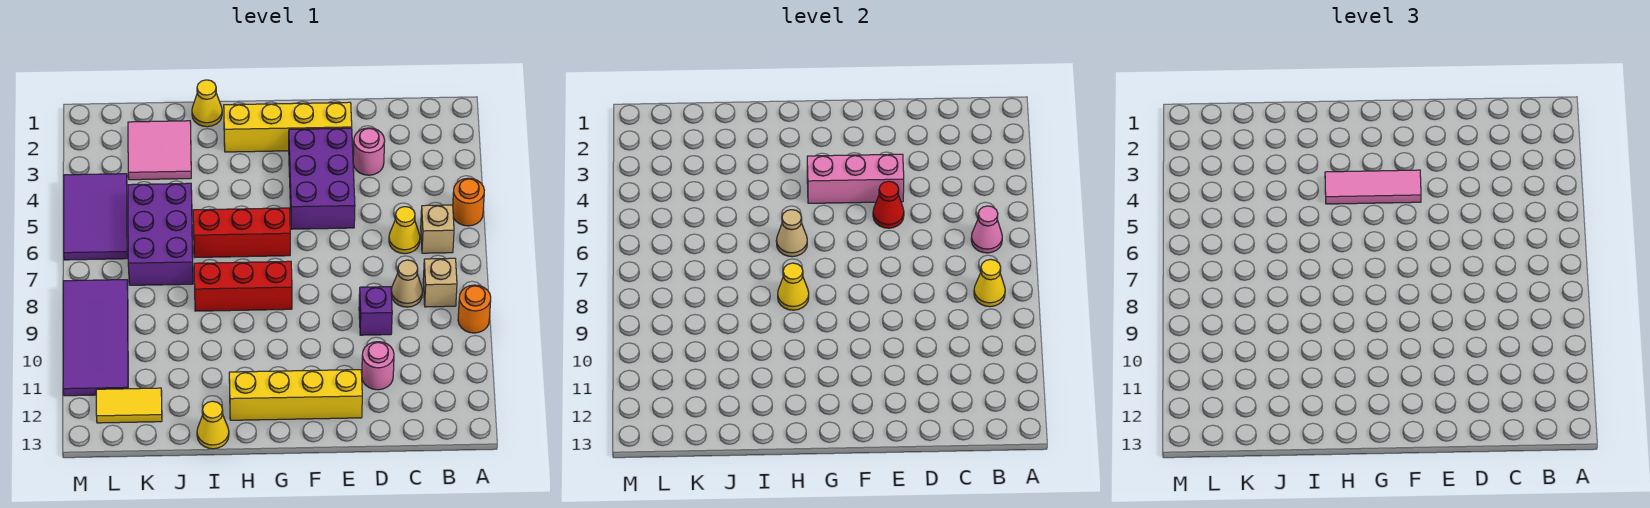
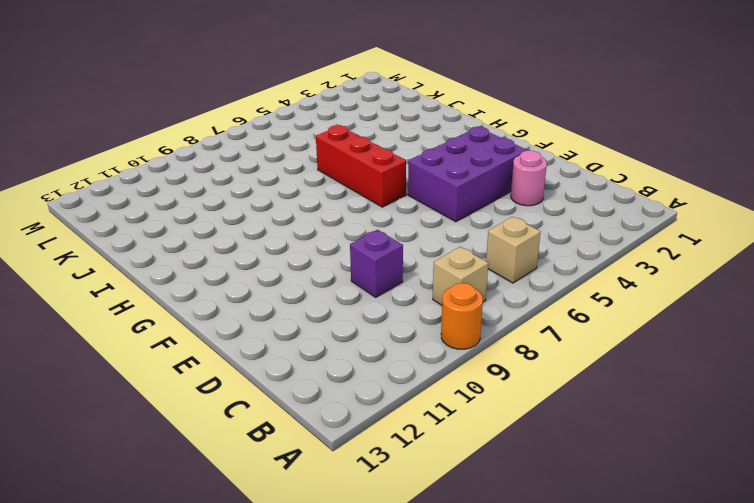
none -> orange 1x1 round brick [453,178,484,226]
none -> yellow 1x1 cone [389,207,420,254]
none -> tan 1x1 cone [391,260,423,307]

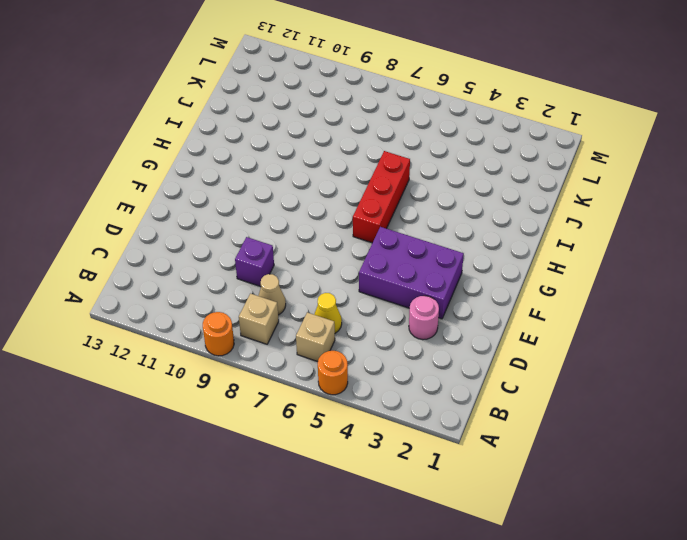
none -> pink 1x1 round brick [362,342,394,390]
none -> yellow 1x4 brick [224,102,352,152]
none -> yellow 1x4 brick [229,370,362,420]

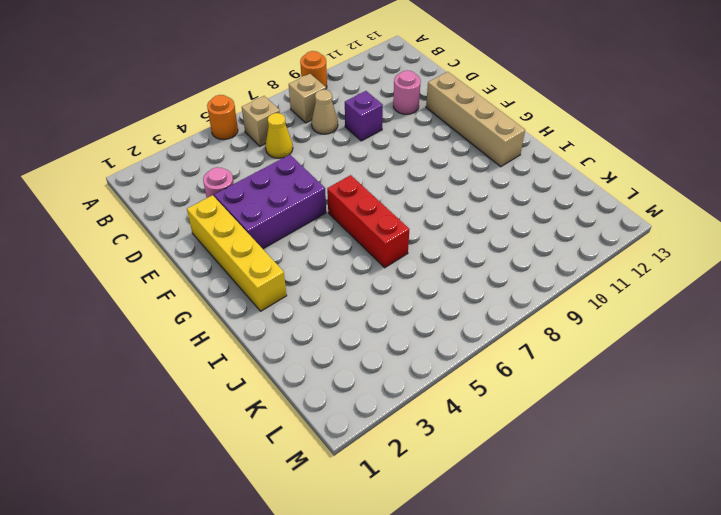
tan 1x4 brick [426,72,525,167] -> yellow 1x4 brick [229,370,362,420]
none -> red 1x3 brick [194,261,292,311]
none -> yellow 1x1 cone [192,80,222,127]
none -> yellow 1x1 cone [197,401,229,449]

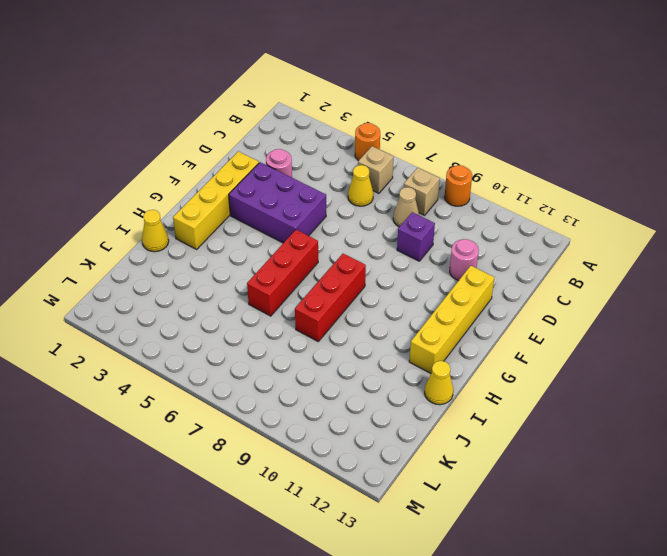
none -> pink 2x2 tile [128,121,191,180]
none -> purple 2x3 brick [128,183,193,285]
none -> yellow 1x2 tile [96,388,162,423]

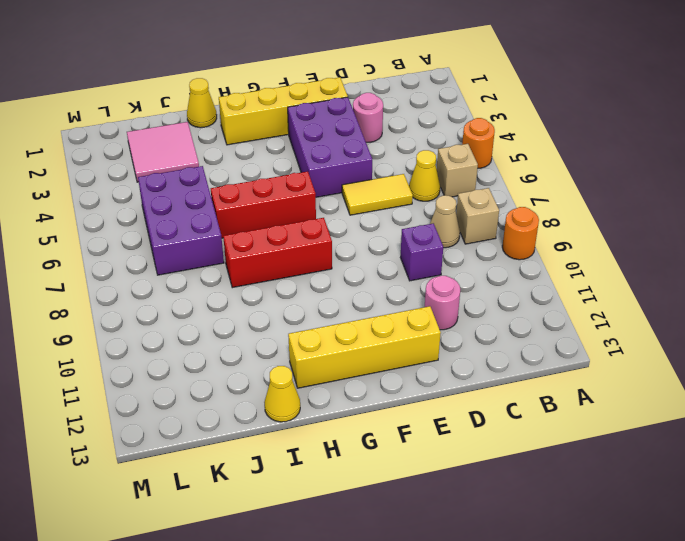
yellow 1x2 tile [342,174,413,215] -> yellow 1x2 tile moved to [96,388,162,423]
none -> purple 2x3 tile [64,174,128,260]
none -> purple 2x4 tile [63,280,128,396]
none -> pink 1x1 cone [971,206,1002,253]

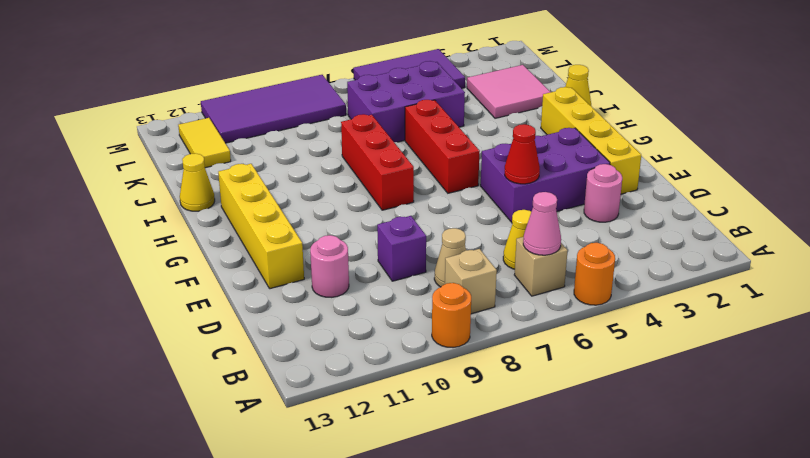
none -> yellow 1x1 cone [974,259,1005,307]
none -> pink 1x3 brick [807,154,904,203]
none -> tan 1x1 cone [776,210,807,257]

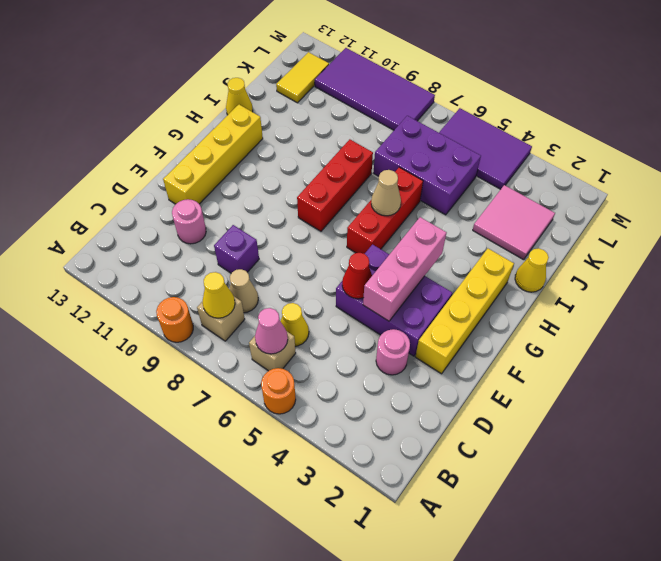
none -> yellow 1x1 cone [778,263,809,310]
none -> pink 1x3 tile [1325,170,1421,204]

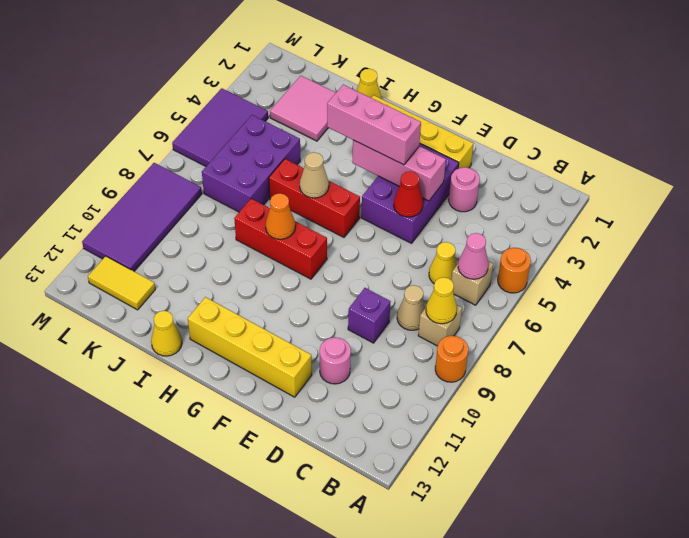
pink 1x3 brick [327,85,421,165] -> pink 1x3 tile [1325,170,1421,204]
orange 1x1 cone [266,193,295,239] -> yellow 1x1 cone [778,263,809,310]

